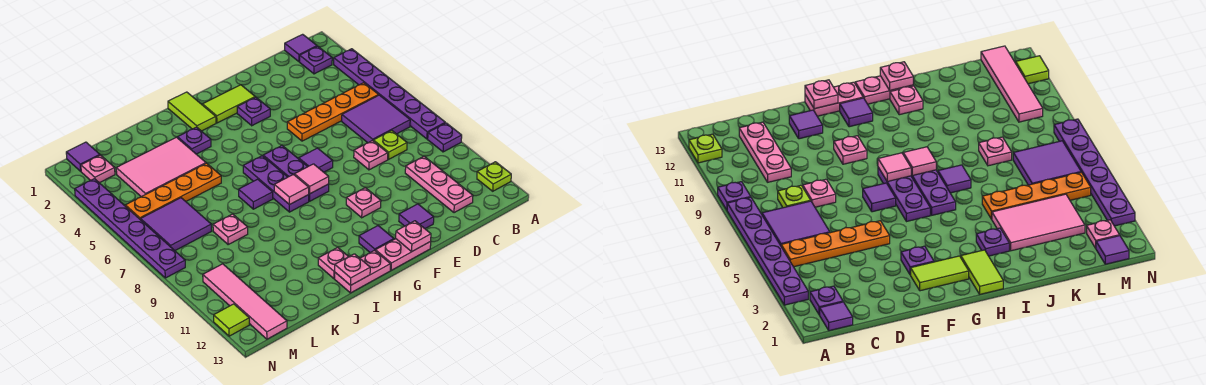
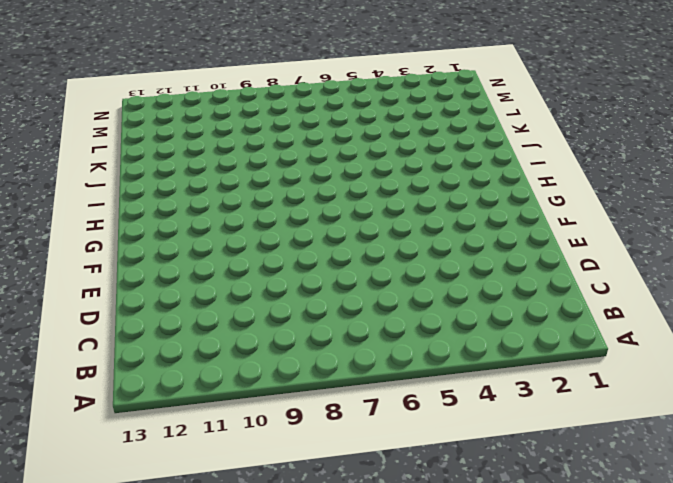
none -> purple 1x6 plate [334,49,445,139]
none -> purple 1x1 plate [428,123,462,152]
none -> lime 1x1 plate [477,162,511,191]
none -> purple 1x1 tile [285,34,317,62]

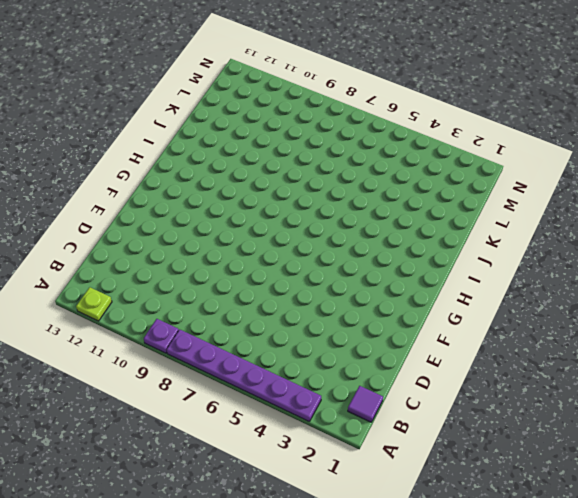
none -> purple 1x1 plate [300,46,332,74]
none -> orange 1x4 plate [287,83,378,141]
none -> purple 2x2 tile [342,95,410,143]
none -> lime 1x1 plate [373,130,407,159]

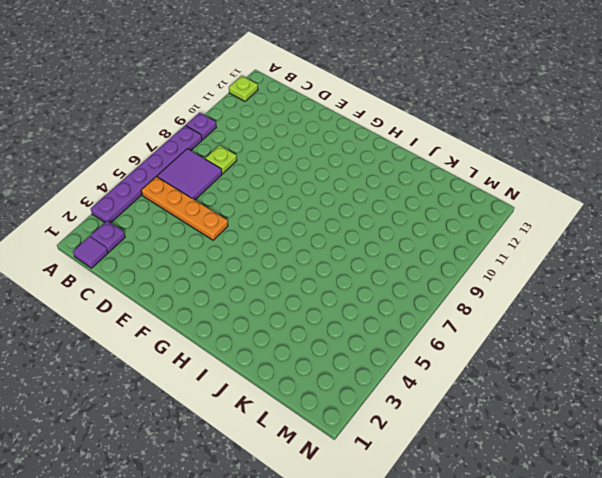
none -> pink 1x3 plate [405,156,473,213]
none -> pink 1x1 plate [354,140,388,170]
none -> purple 1x1 tile [399,204,434,228]
none -> lime 1x2 tile [203,85,255,123]

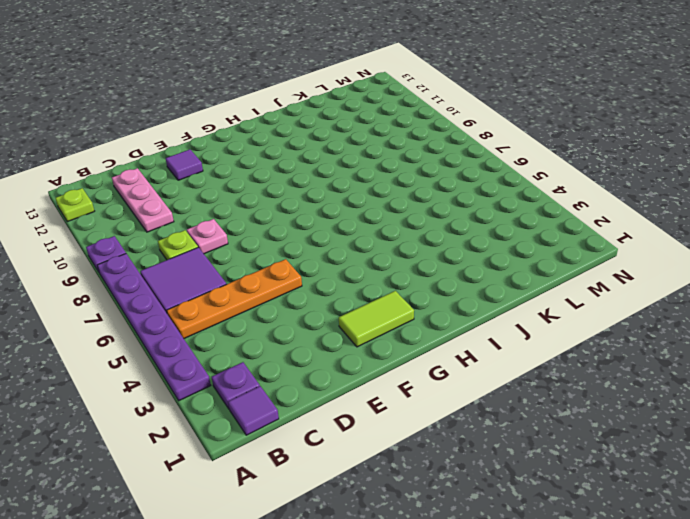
none -> purple 1x1 plate [237,97,270,126]
none -> purple 1x1 tile [299,148,333,172]
none -> pink 1x1 plate [346,188,381,218]
none -> pink 1x2 plate [376,239,431,270]

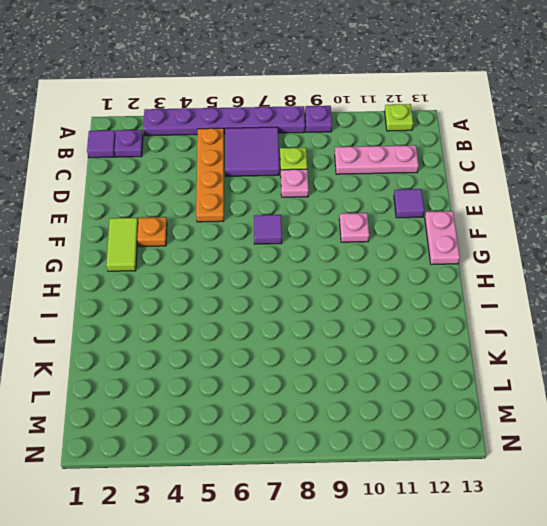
orange 1x1 plate [137,217,167,247] -> purple 1x1 plate [237,97,270,126]
none -> purple 1x3 plate [263,146,329,201]
none -> purple 1x1 tile [359,226,394,253]
none -> lime 1x2 tile [168,92,216,131]
none -> purple 1x3 plate [243,156,309,212]

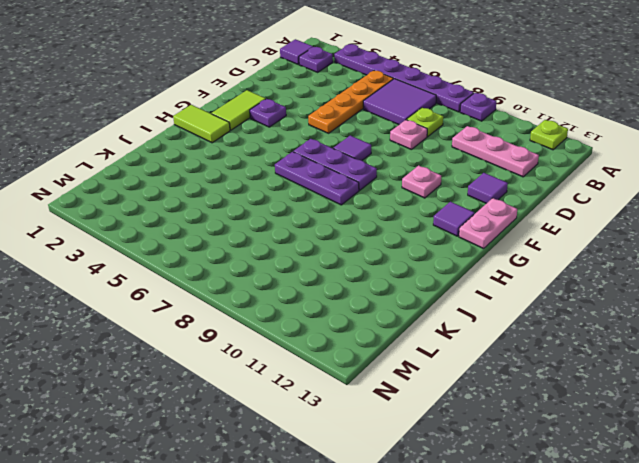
none -> pink 1x2 plate [335,250,390,293]
none -> purple 1x1 plate [178,127,211,154]
none -> purple 1x1 tile [238,179,273,209]
none -> pink 1x1 plate [318,247,348,279]

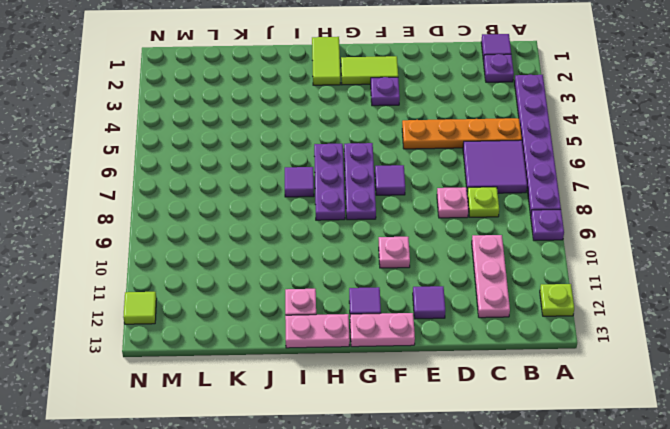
none -> purple 1x1 plate [178,127,211,154]
none -> pink 2x3 tile [116,137,206,197]
none -> orange 1x4 plate [125,163,221,220]
none -> pink 1x1 plate [213,214,248,244]

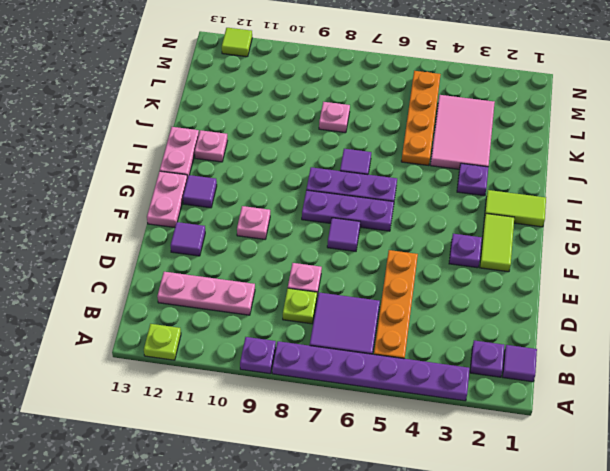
none -> purple 2x2 tile [141,198,212,251]
none -> purple 1x1 tile [66,142,100,171]
none -> pink 1x1 plate [81,155,115,183]
none -> pink 1x4 tile [203,264,287,339]

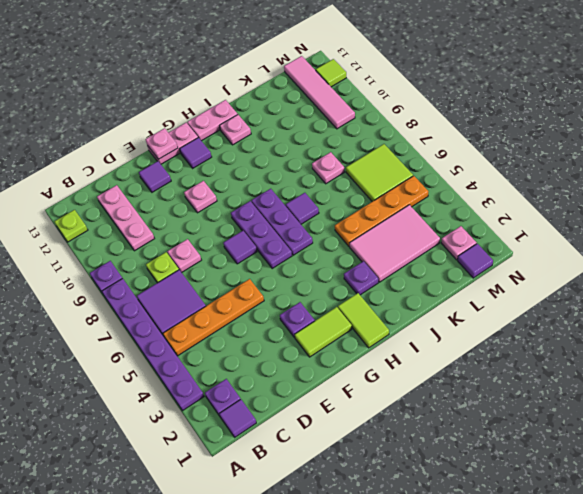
lime 2x2 tile [346,144,413,202] -> purple 2x2 tile [141,198,212,251]
none -> purple 1x6 plate [75,179,185,278]
none -> pink 1x1 tile [295,164,329,194]
none -> pink 1x1 tile [274,174,309,205]
none -> pink 1x1 plate [335,254,370,285]

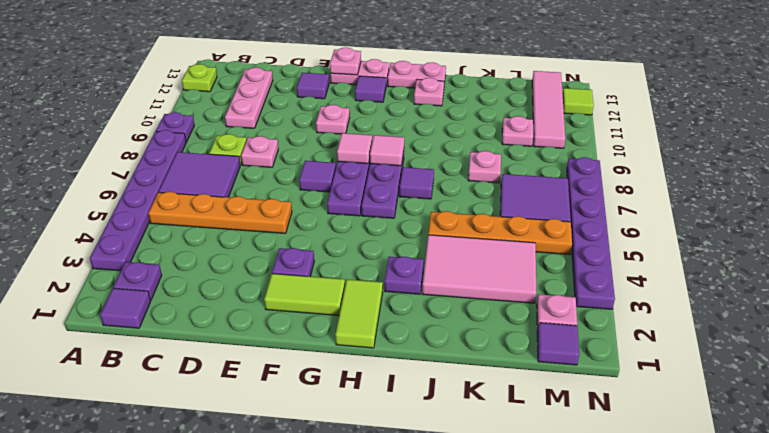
pink 1x1 plate [502,116,533,146] -> pink 1x1 plate moved to [335,254,370,285]

